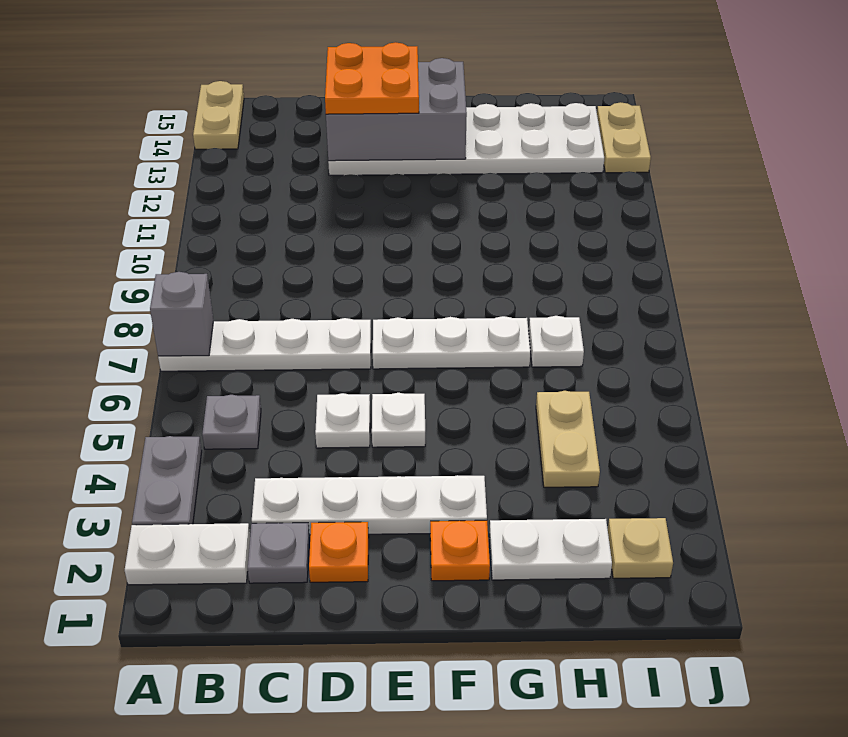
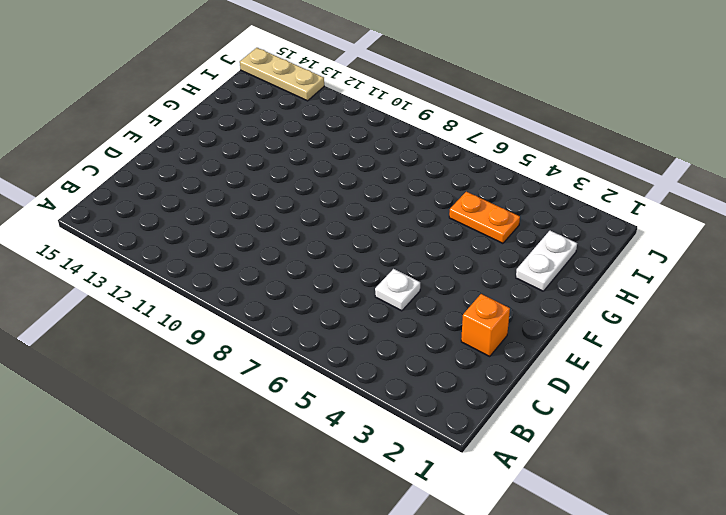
orange 1x1 brick [461,294,510,356] -> orange 1x1 plate [309,522,369,582]
orange 1x2 plate [449,192,520,243] -> tan 1x2 plate [536,391,600,487]
tan 1x3 plate [240,48,324,101] -> tan 1x2 plate [597,102,651,173]
none -> white 1x2 plate [125,523,250,585]
none -> grey 1x2 plate [132,436,202,525]
none -> white 1x4 plate [158,318,371,371]

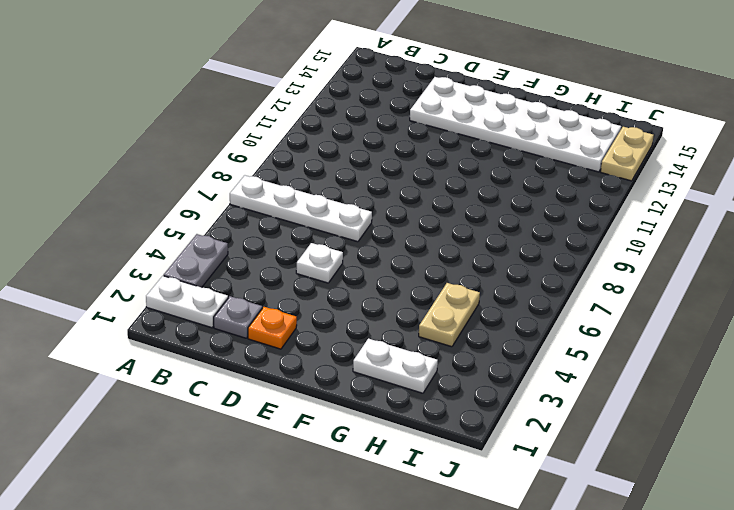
none -> tan 1x2 plate [193,81,244,149]
none -> grey 1x1 plate [202,395,261,449]
none -> white 1x4 plate [252,475,487,535]

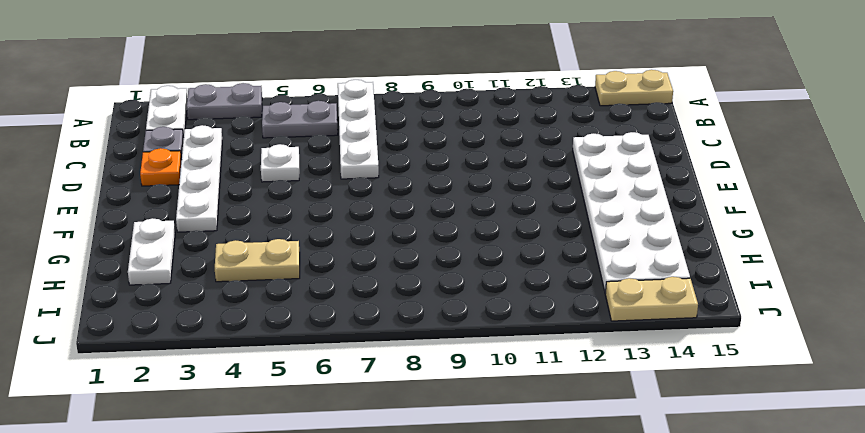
grey 1x2 plate [262,101,338,138] -> grey 1x1 plate [202,395,261,449]
none -> white 1x1 plate [372,393,425,447]
none -> white 1x3 plate [373,316,531,369]
none -> orange 1x1 plate [430,520,490,581]

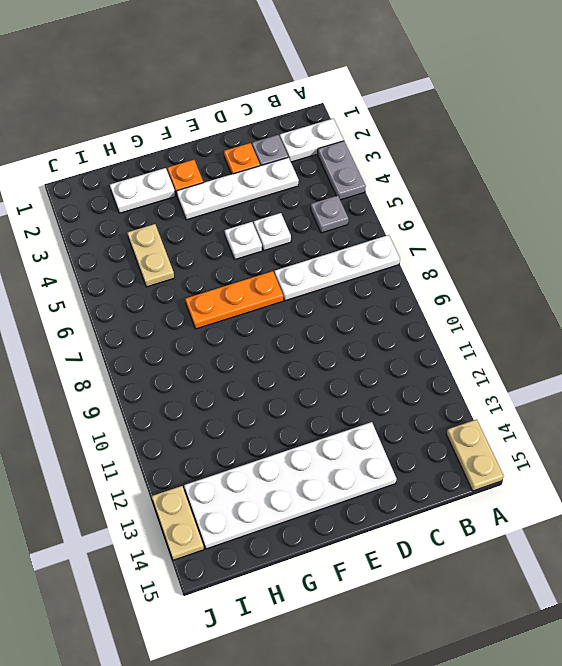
orange 1x3 plate [185,271,283,329] -> white 1x3 plate [373,316,531,369]
none -> white 1x1 plate [529,316,584,367]
none -> tan 1x1 plate [608,518,673,578]
none -> grey 1x1 brick [150,272,213,356]

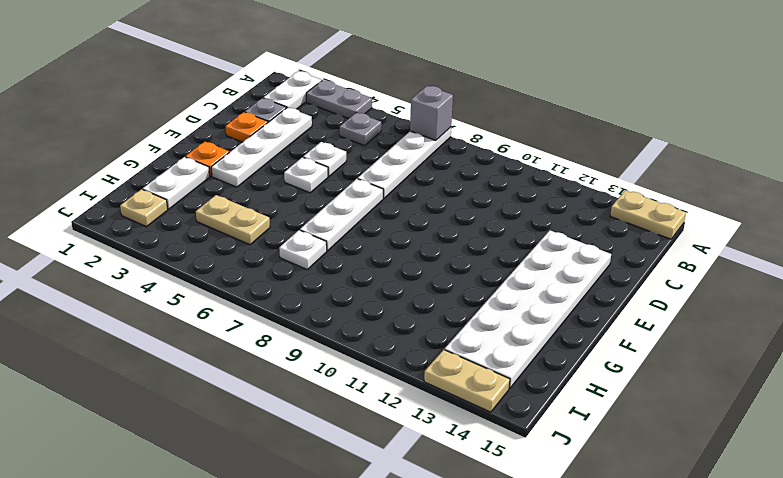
none -> grey 2x3 brick [326,58,467,161]
none -> orange 2x2 plate [325,42,419,114]

